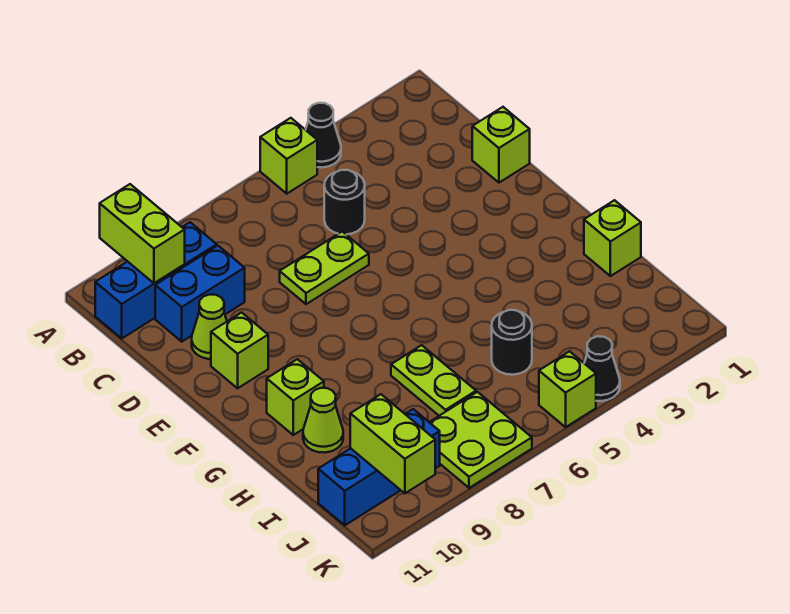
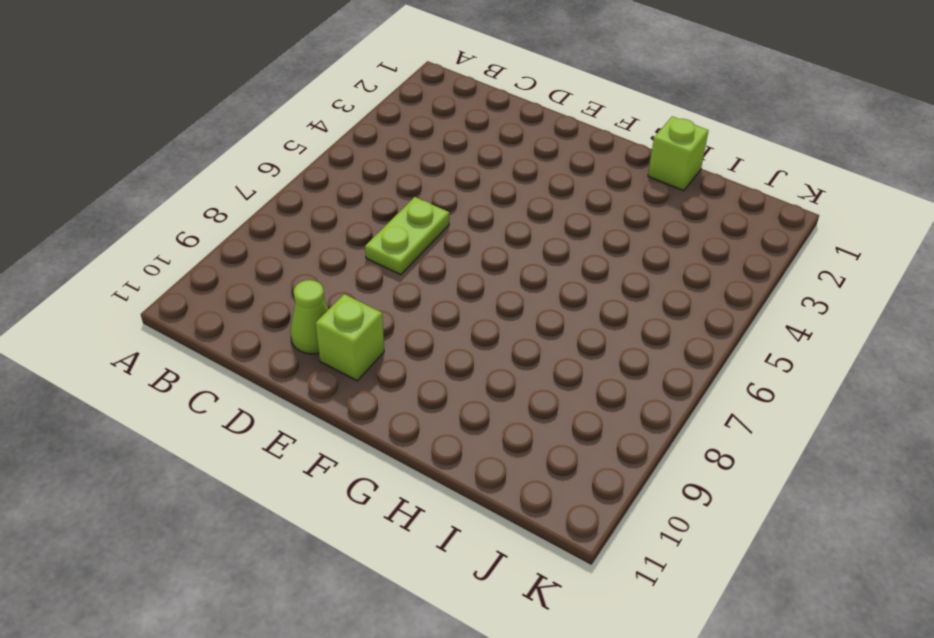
none -> black 1x1 cone [306,103,341,168]
none -> lime 1x1 brick [260,118,317,194]
none -> blue 1x3 brick [95,222,217,338]

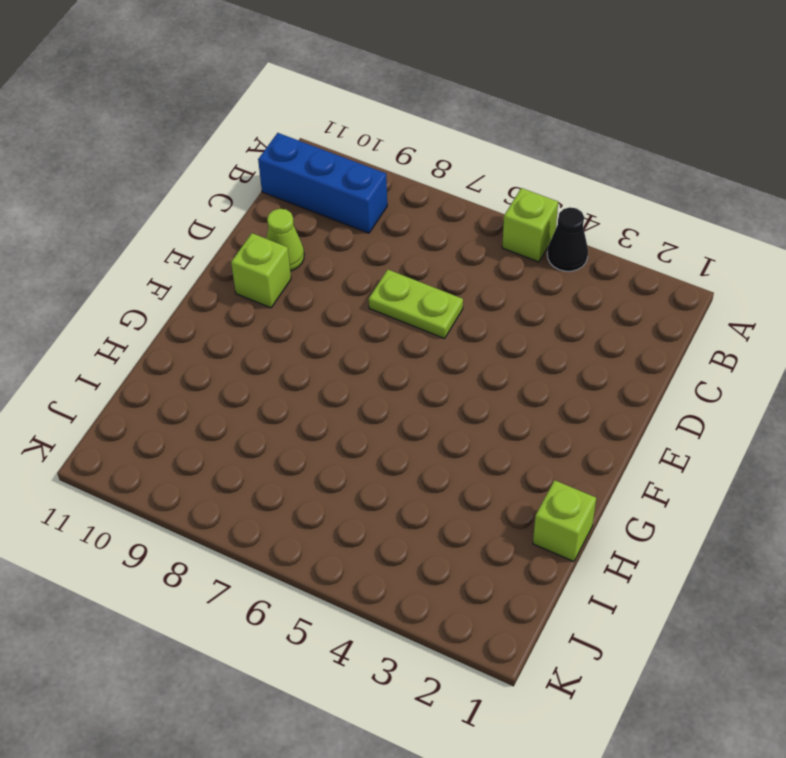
none -> black 1x1 round brick [324,170,365,234]
none -> blue 1x2 brick [155,246,245,342]
none -> lime 1x1 brick [472,107,530,183]

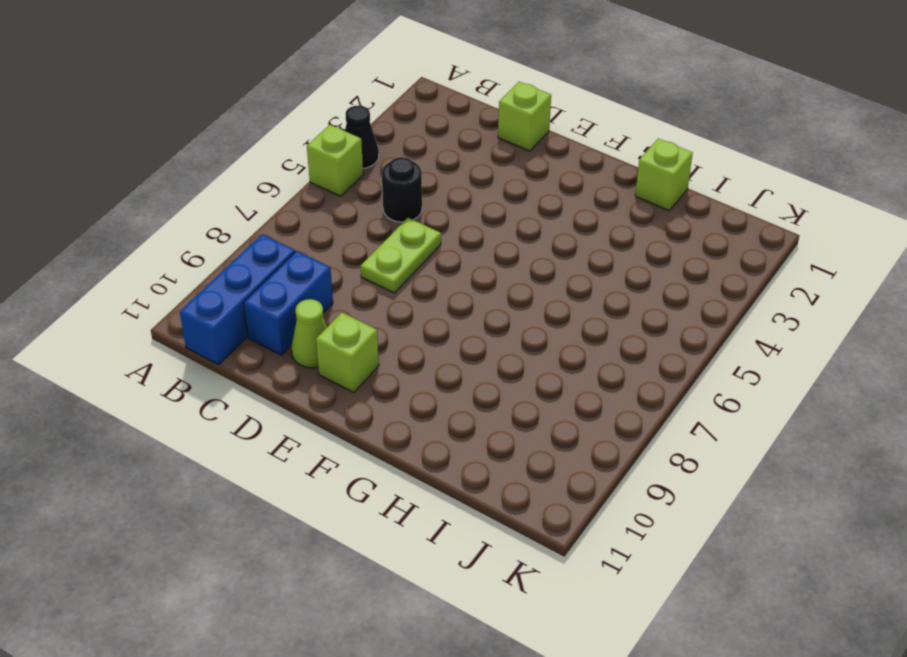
none -> lime 1x1 brick [267,359,324,435]
none -> lime 1x2 plate [391,345,476,416]
none -> lime 1x1 cone [303,388,343,453]

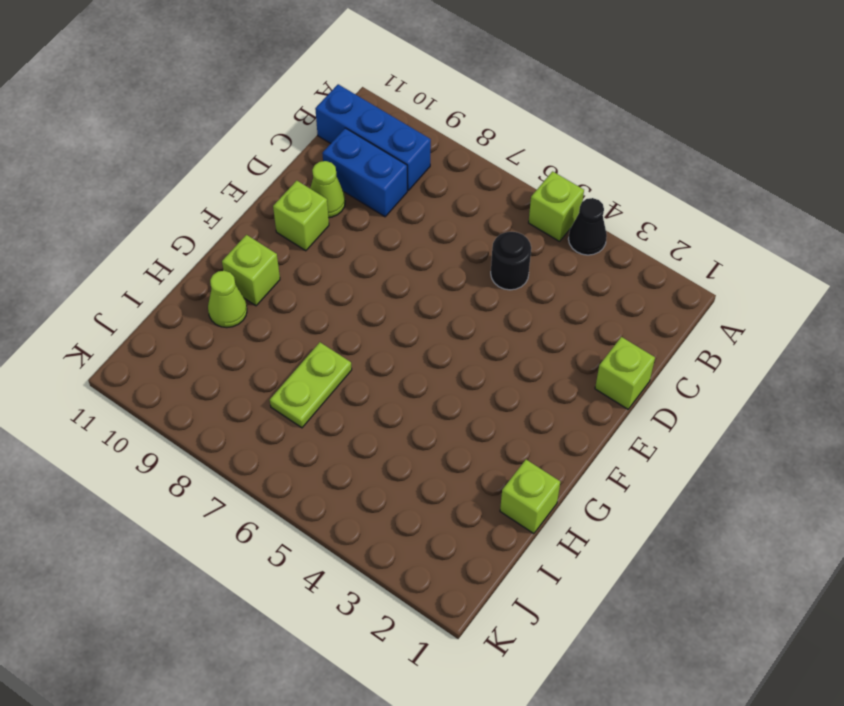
none -> lime 1x2 plate [280,232,369,304]
none -> black 1x1 round brick [492,310,532,375]
none -> lime 2x2 plate [429,392,532,488]

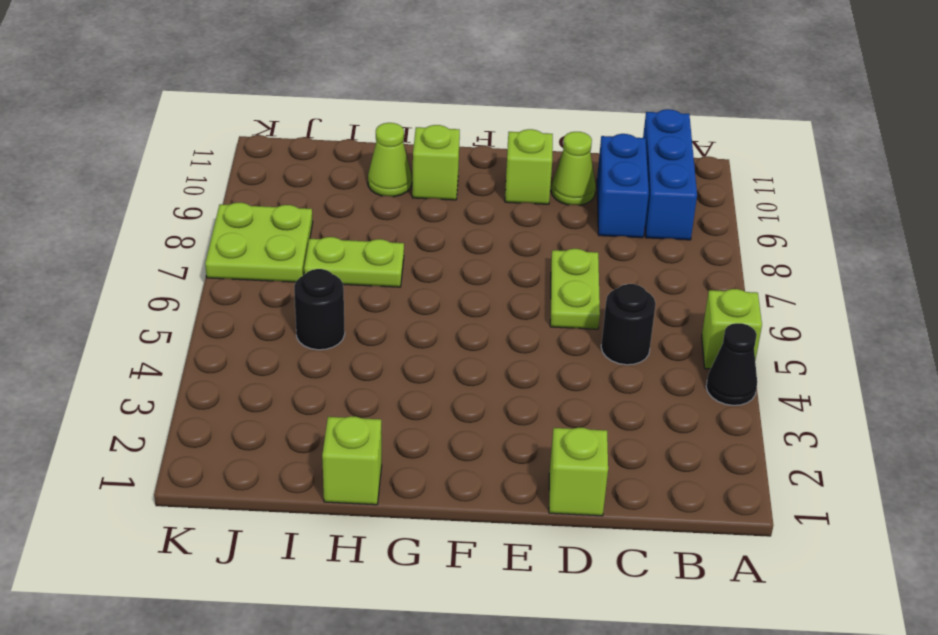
none -> blue 1x3 brick [318,409,440,525]
none -> black 1x1 cone [584,336,620,401]
none -> lime 1x1 brick [539,351,596,427]

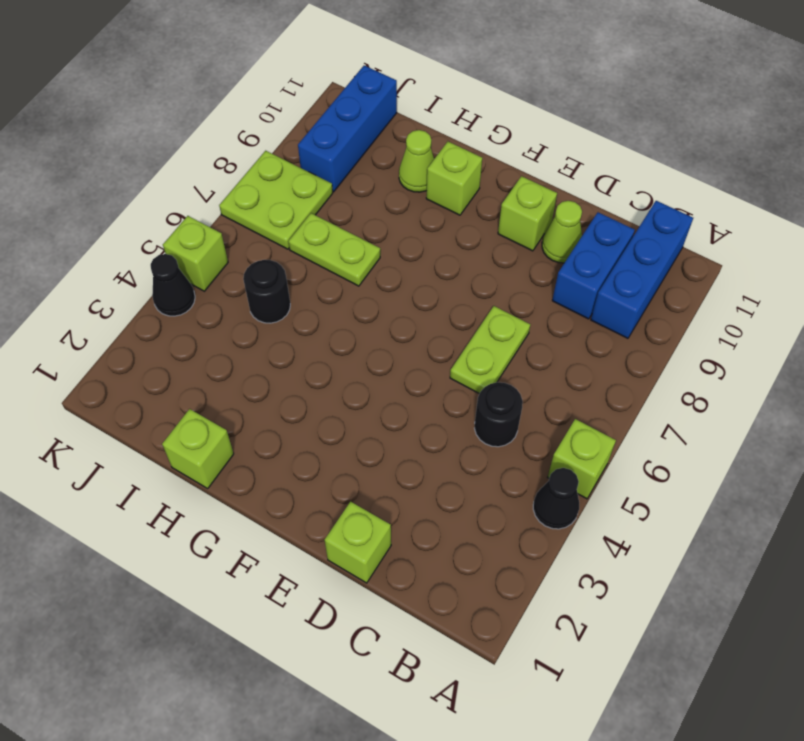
none -> lime 1x2 brick [100,184,185,283]
none -> lime 1x2 brick [350,394,435,493]

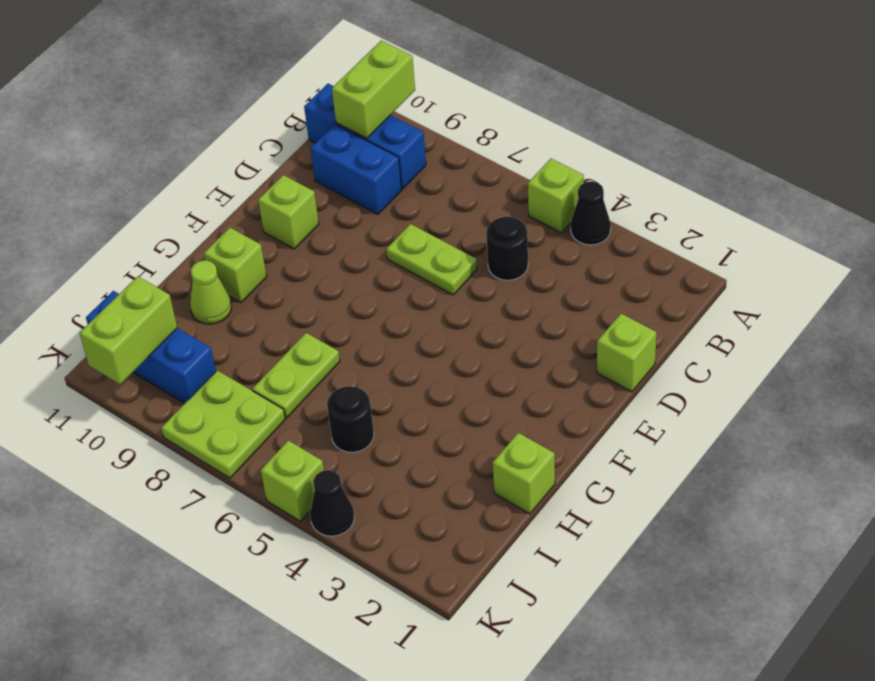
none -> lime 1x1 cone [192,294,227,359]

